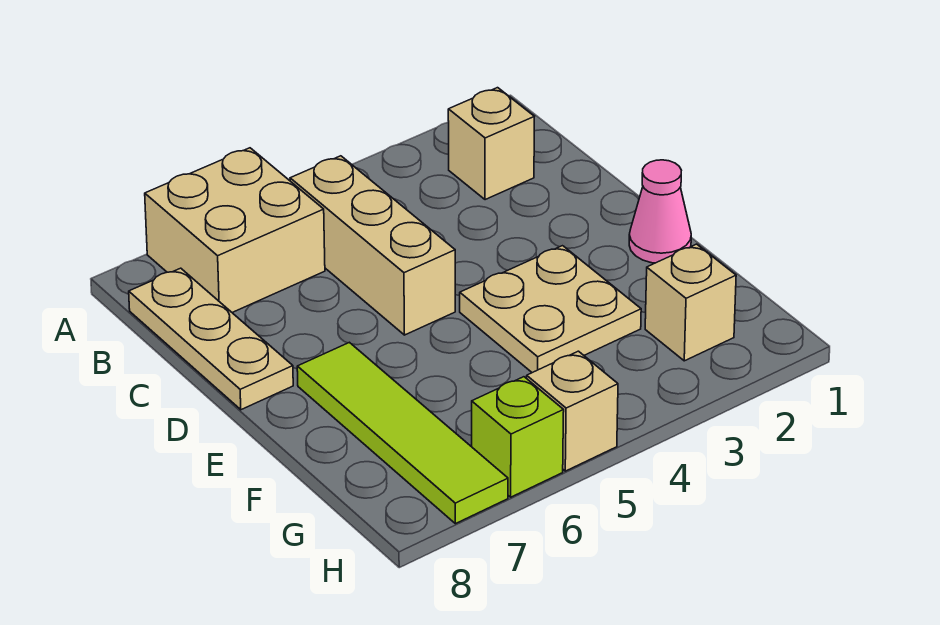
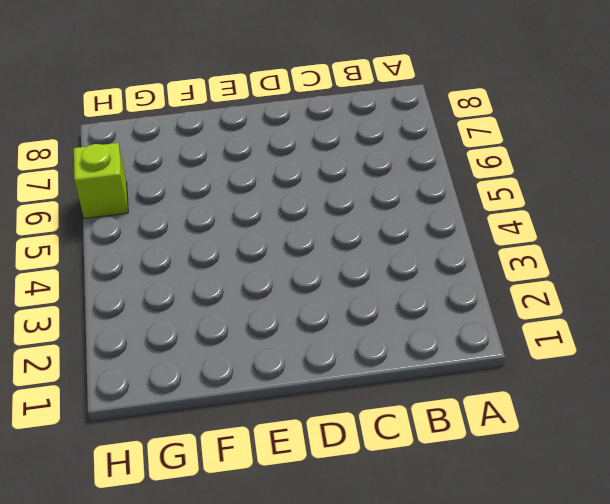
none -> tan 2x2 brick [145,148,325,312]
none -> tan 1x1 brick [448,88,534,200]

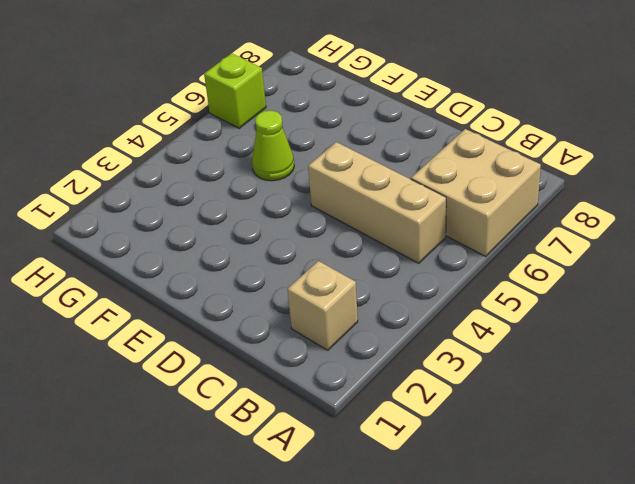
lime 1x1 cone [252,111,294,181] -> none
none -> tan 1x3 plate [129,268,293,410]
none -> pink 1x1 cone [629,160,691,263]

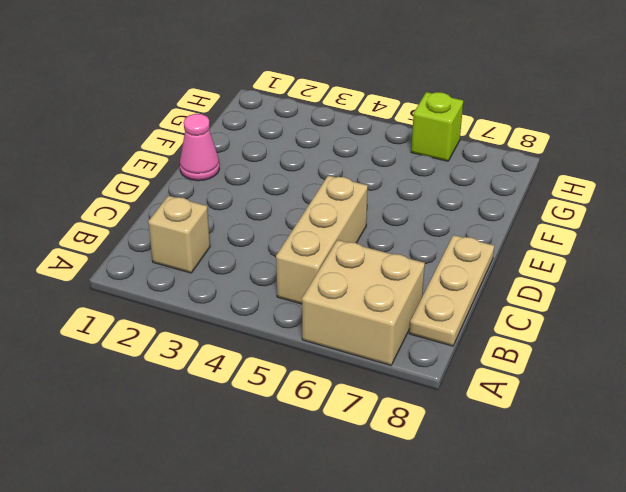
none -> tan 2x2 plate [460,246,641,373]
none -> lime 1x4 tile [297,342,508,524]

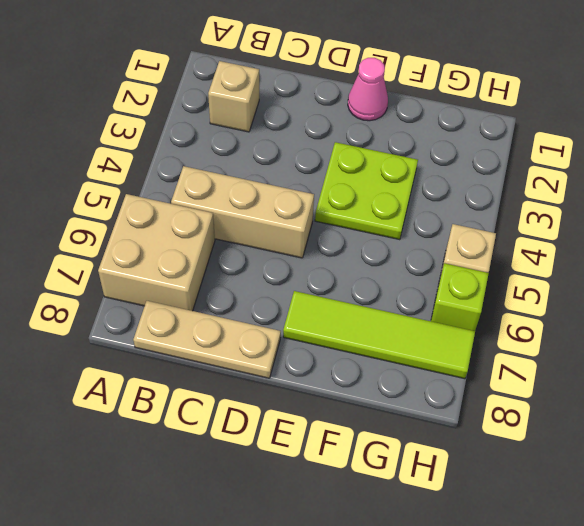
lime 2x2 plate [315,142,418,240] -> tan 2x2 plate [460,246,641,373]
none -> tan 1x1 brick [645,244,736,361]

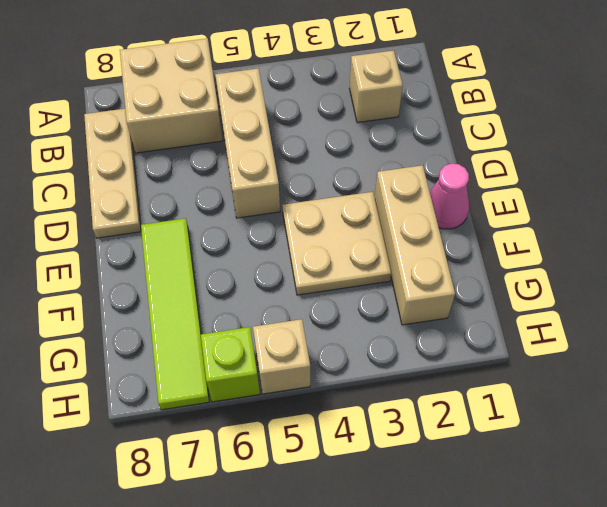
tan 1x3 brick [375,165,455,325] -> tan 1x1 brick [645,244,736,361]

